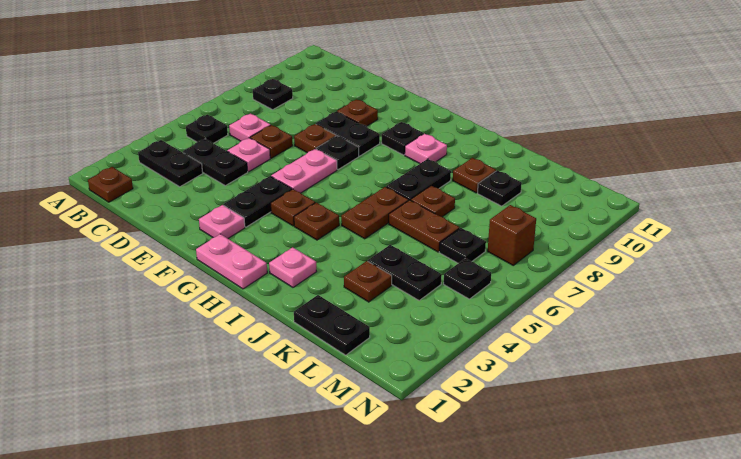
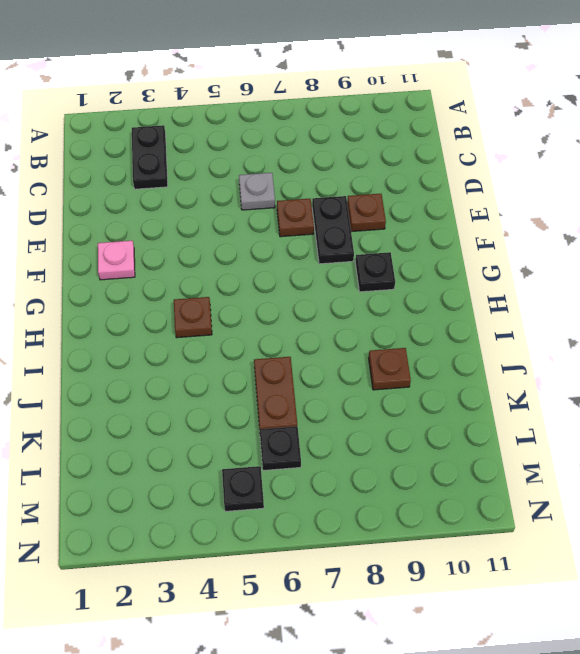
grey 1x1 plate [239,173,275,210] -> brown 1x1 plate [250,125,293,158]
none -> brown 1x1 plate [88,167,133,202]
none -> black 1x1 plate [186,115,228,143]
none -> black 1x1 plate [253,79,293,110]
none -> black 1x2 plate [183,139,248,186]

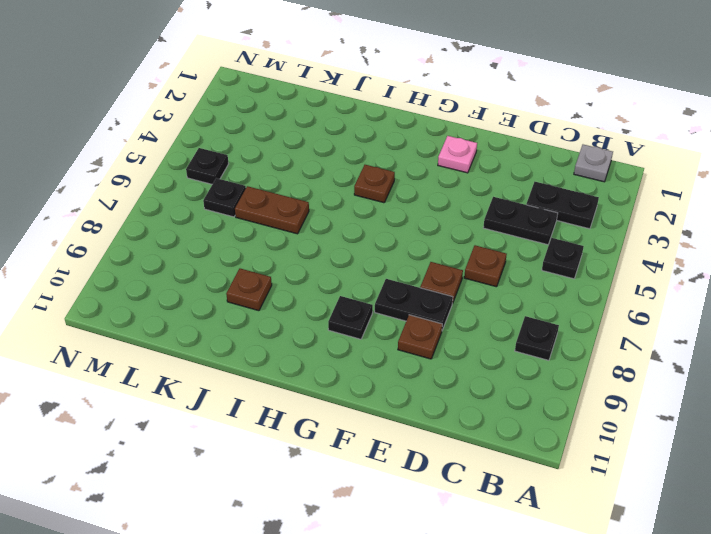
grey 1x1 plate [574,145,613,182] -> brown 1x1 plate [88,167,133,202]
none -> pink 1x1 plate [229,114,270,141]
none -> pink 1x1 plate [227,138,270,172]
none -> black 1x2 plate [224,176,292,227]
none -> pink 1x2 plate [271,149,337,193]

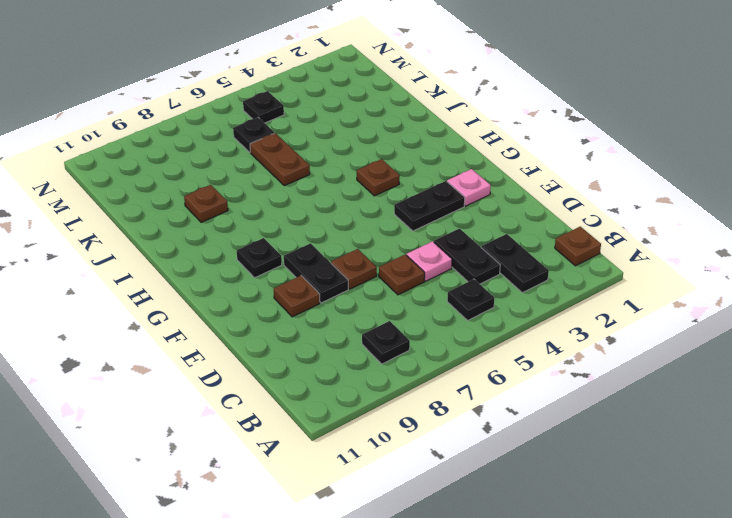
none -> pink 1x1 plate [229,114,270,141]
none -> pink 1x2 plate [271,149,337,193]
none -> black 1x1 plate [316,136,359,170]
none -> pink 1x2 plate [196,234,267,289]

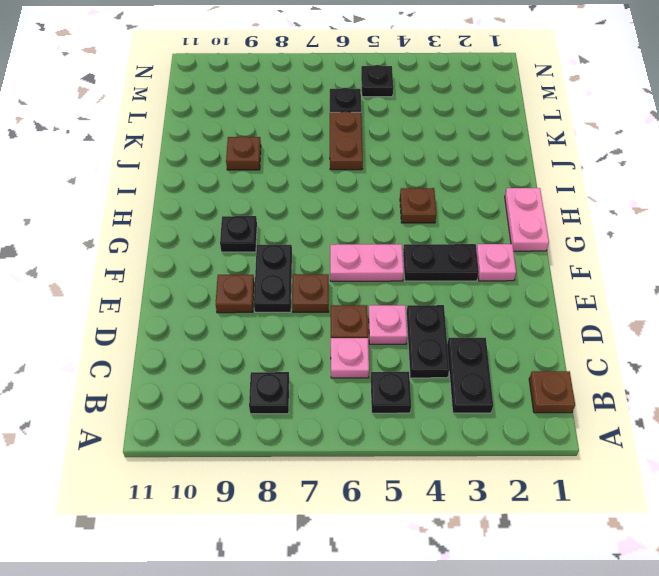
none -> black 1x1 plate [316,136,359,170]
none -> brown 1x1 plate [271,189,315,226]
none -> pink 1x1 plate [405,134,447,164]
none -> pink 1x1 plate [269,247,317,287]

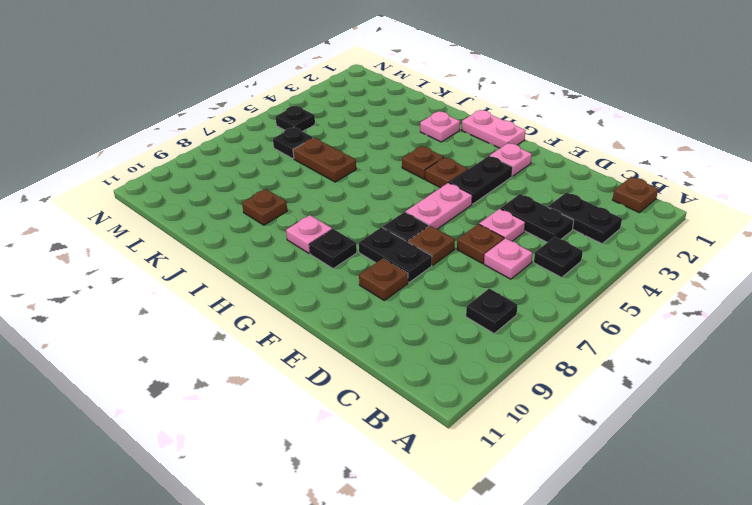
none -> brown 1x2 plate [341,187,409,239]
none -> black 1x2 plate [386,159,451,200]
none -> brown 1x1 plate [411,186,455,217]
none -> black 1x2 plate [294,295,370,355]

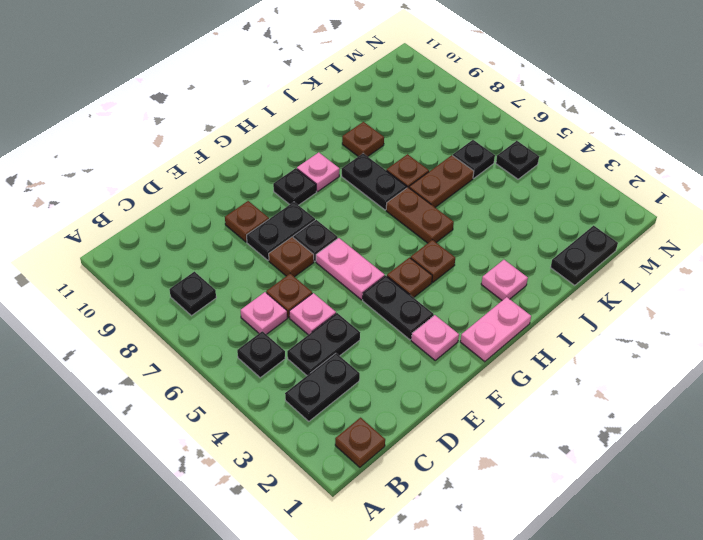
none -> brown 1x1 plate [344,261,392,302]
none -> black 1x2 plate [368,245,442,300]
none -> black 1x1 plate [478,170,522,206]
none -> brown 1x1 brick [488,205,536,265]

